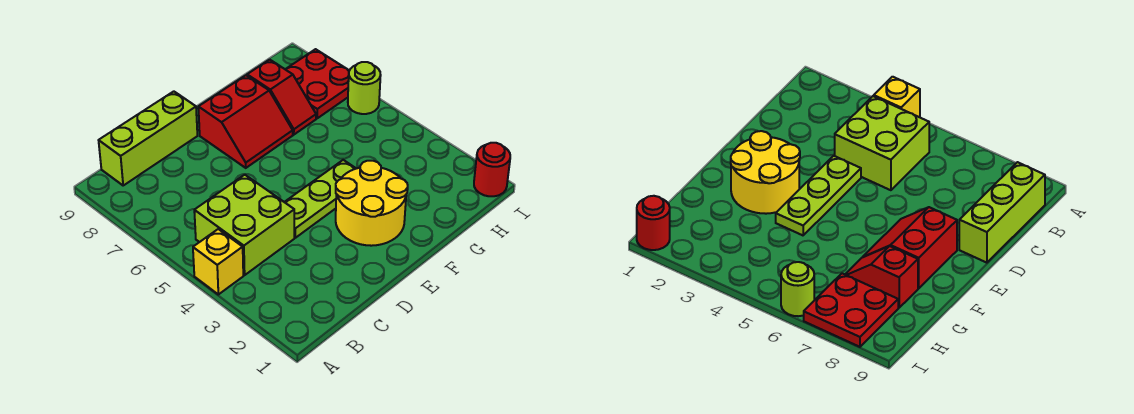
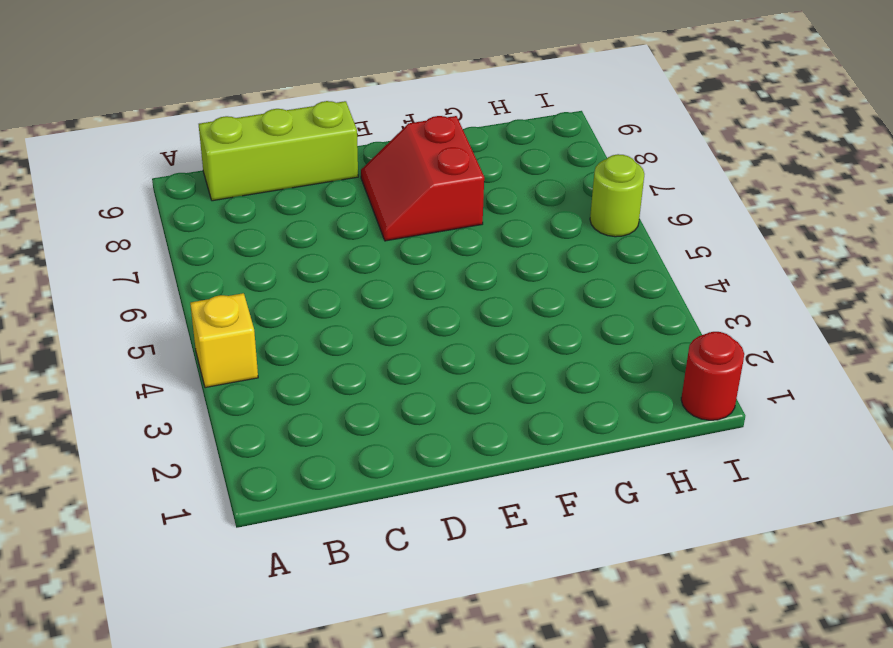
red 2x2 slope [361,116,484,241] -> red 2x2 slope turned to [198,75,293,168]
none -> lime 2x2 brick [194,175,294,275]
none -> lime 1x3 plate [285,160,356,238]

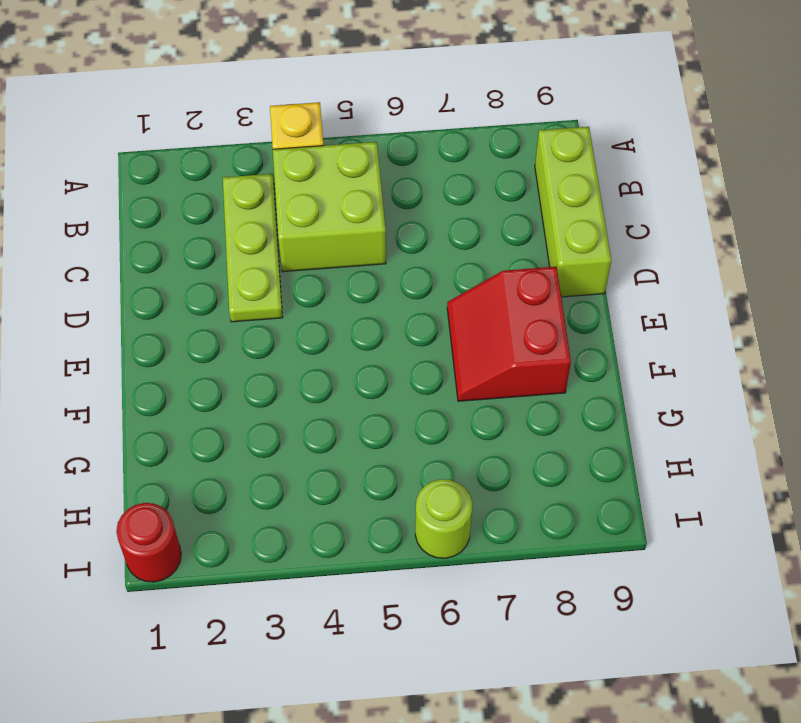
lime 1x3 plate [223,174,283,322] -> lime 1x3 plate moved to [285,160,356,238]
none -> yellow 2x2 round brick [336,161,408,246]
none -> red 1x2 slope [247,60,316,135]

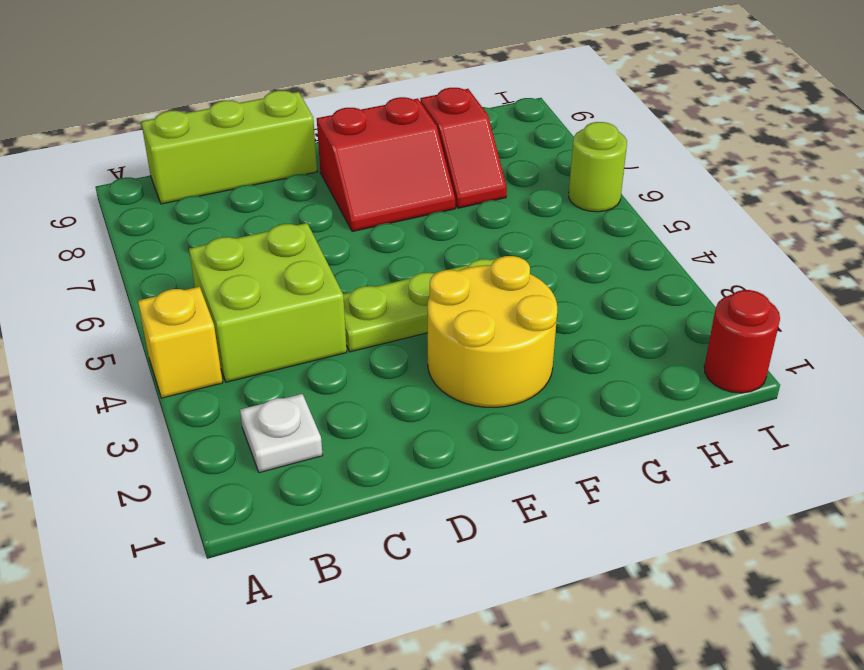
white 1x1 plate [240,394,323,473] -> none
none -> red 2x2 plate [285,49,349,118]

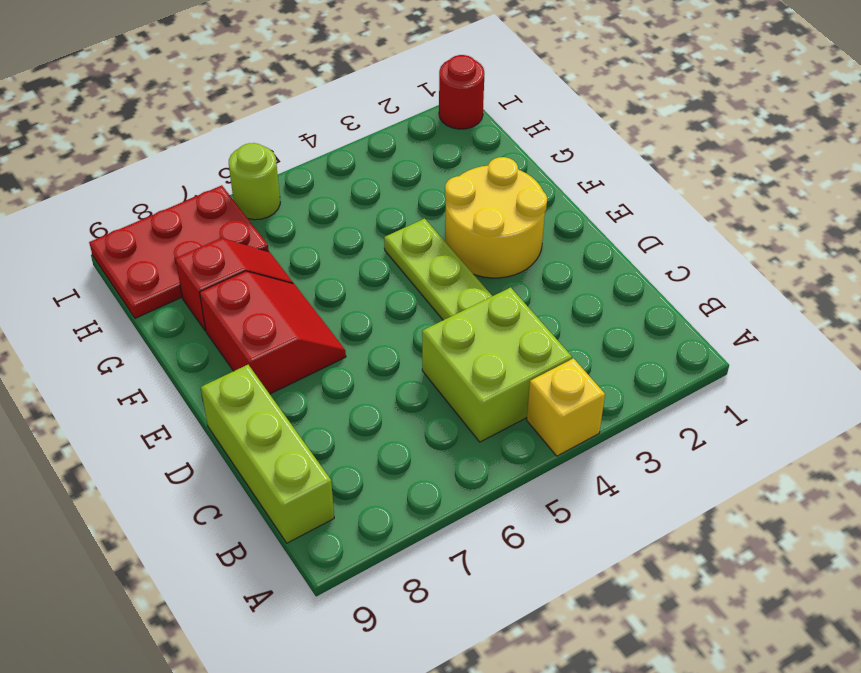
red 2x3 plate [89,185,269,318] -> red 2x2 plate [285,49,349,118]

